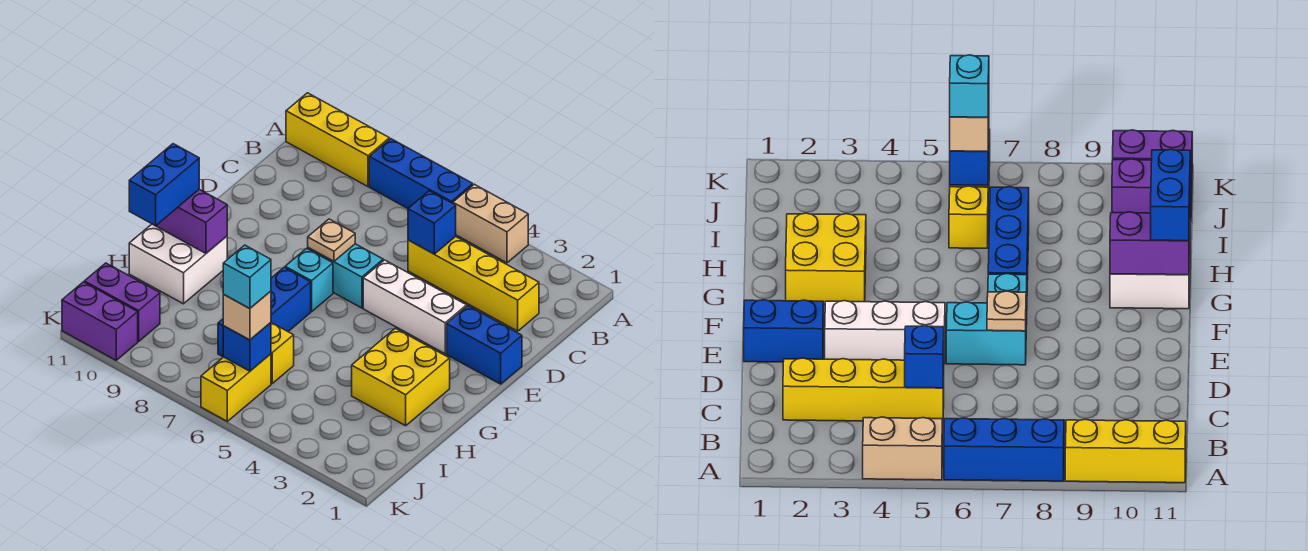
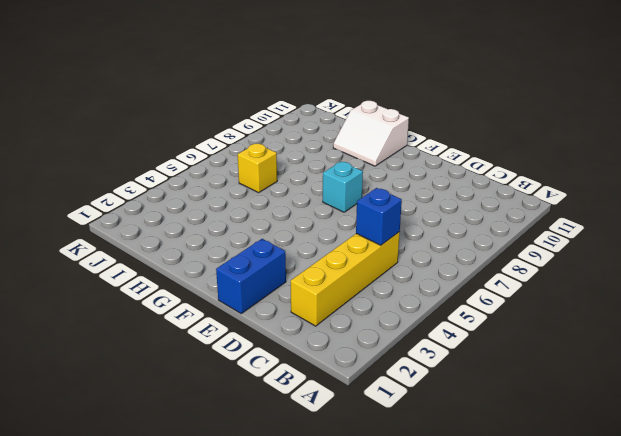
white 2x2 slope [333,101,409,166] -> white 2x2 brick [129,224,227,304]
none -> tan 1x2 brick [453,184,528,263]
none -> blue 1x3 brick [369,139,473,208]
none -> yellow 1x3 brick [286,93,389,187]

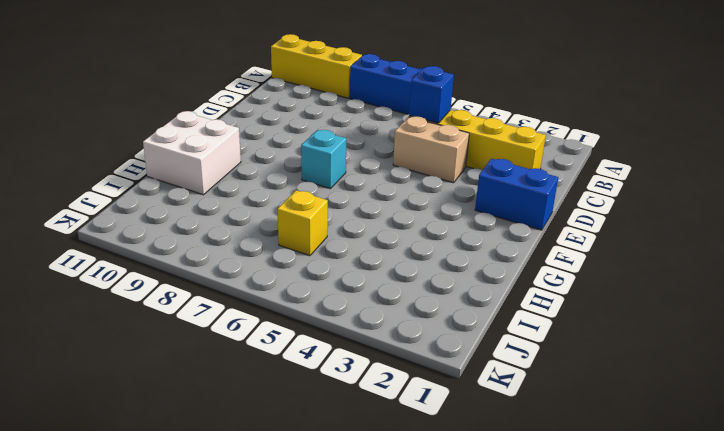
tan 1x2 brick [393,116,469,183] -> tan 1x2 brick moved to [453,184,528,263]
none -> white 1x3 brick [363,260,467,354]
none -> cyan 1x2 brick [308,244,383,308]
none -> yellow 2x2 brick [352,328,450,426]

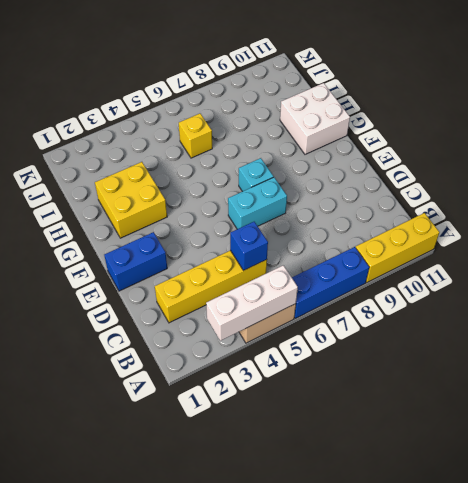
white 1x3 brick [206,265,298,341] -> white 1x3 brick moved to [363,260,467,354]
none -> blue 1x3 brick [218,267,311,357]
none -> yellow 1x2 brick [201,354,271,421]
none -> purple 1x2 brick [84,263,160,341]

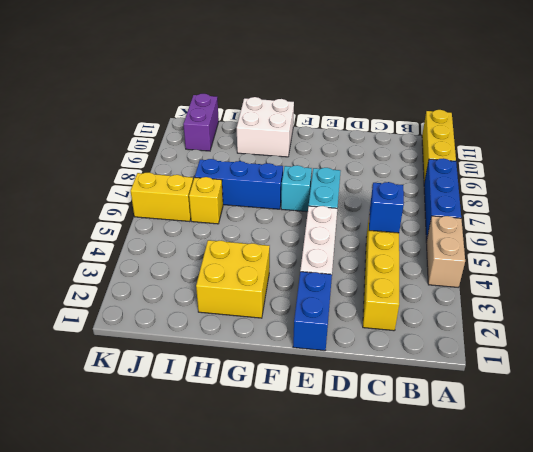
none -> purple 1x2 brick [62,282,138,360]
none -> tan 1x1 plate [308,219,355,261]
none -> purple 1x2 brick [156,189,227,253]

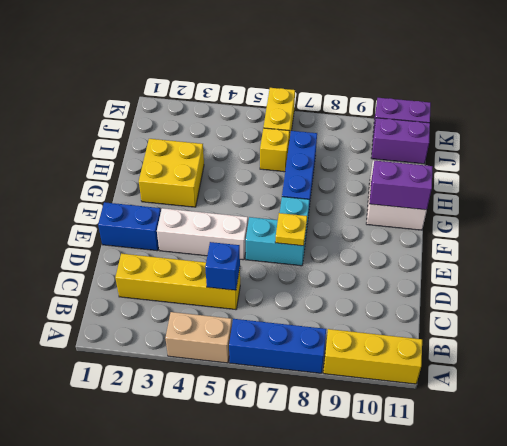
yellow 1x1 plate [275,213,307,246] -> tan 1x1 plate [308,219,355,261]
none -> blue 1x1 brick [223,323,271,371]
none -> blue 1x2 brick [129,144,199,226]
none -> tan 1x1 brick [223,291,271,340]

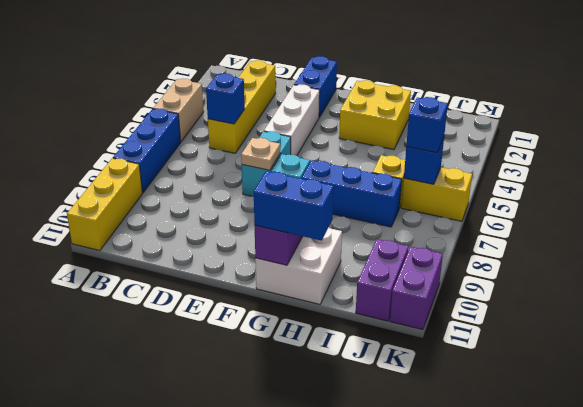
blue 1x1 brick [406,97,448,153] -> tan 1x1 brick [223,291,271,340]
none -> cyan 1x1 brick [223,245,271,309]

